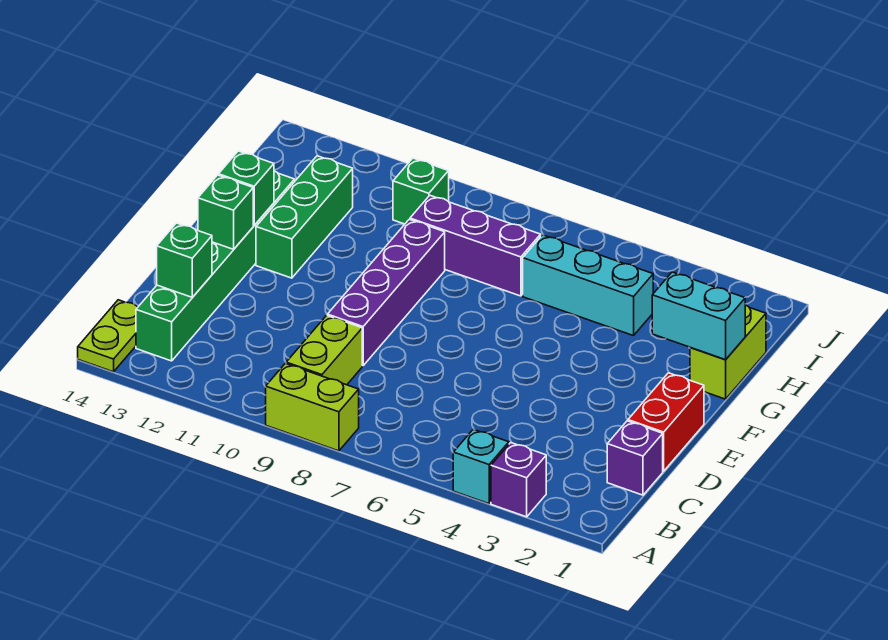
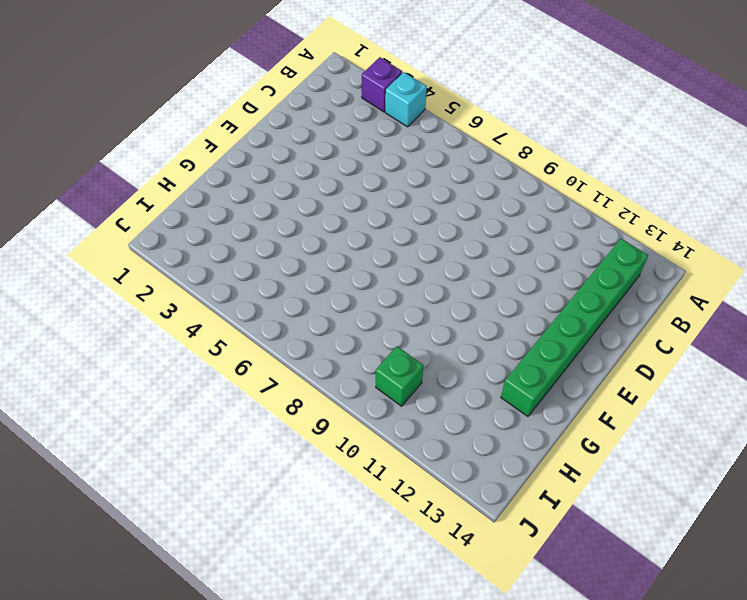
none -> lime 1x2 brick [266,363,359,451]
none -> lime 1x2 plate [78,300,138,372]
none -> lime 1x2 brick [286,315,362,385]

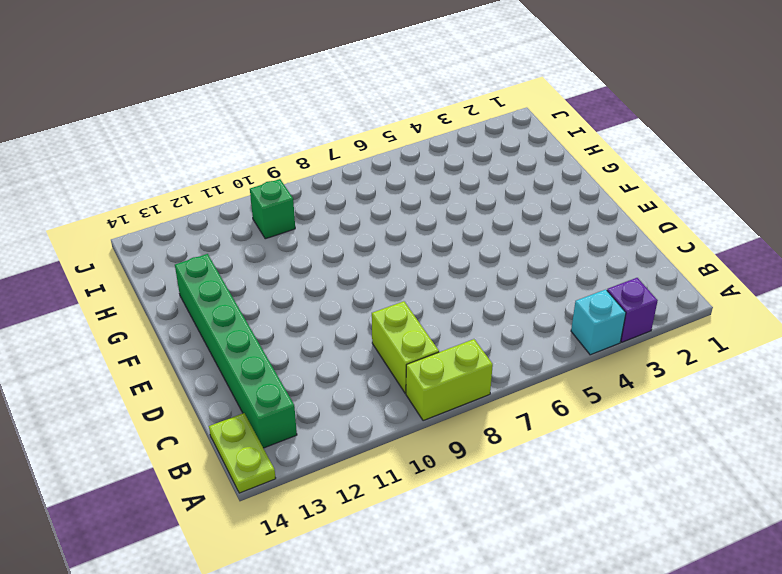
none -> purple 1x1 brick [607,421,663,495]
none -> red 1x2 brick [628,373,704,471]
none -> purple 1x4 brick [328,219,445,366]

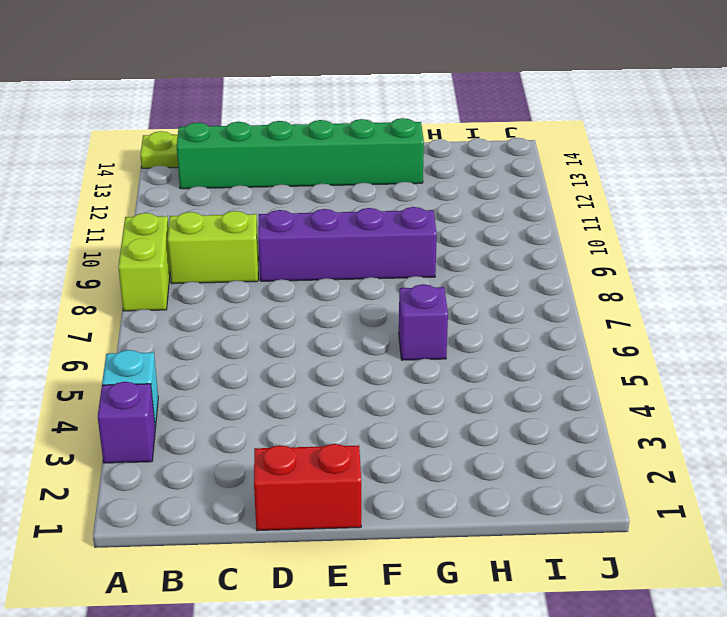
purple 1x1 brick [399,284,448,360] -> purple 1x1 brick moved to [607,421,663,495]
none -> green 1x3 brick [256,156,353,278]
none -> lime 1x2 brick [690,305,766,399]
none -> cyan 1x3 brick [523,235,653,336]

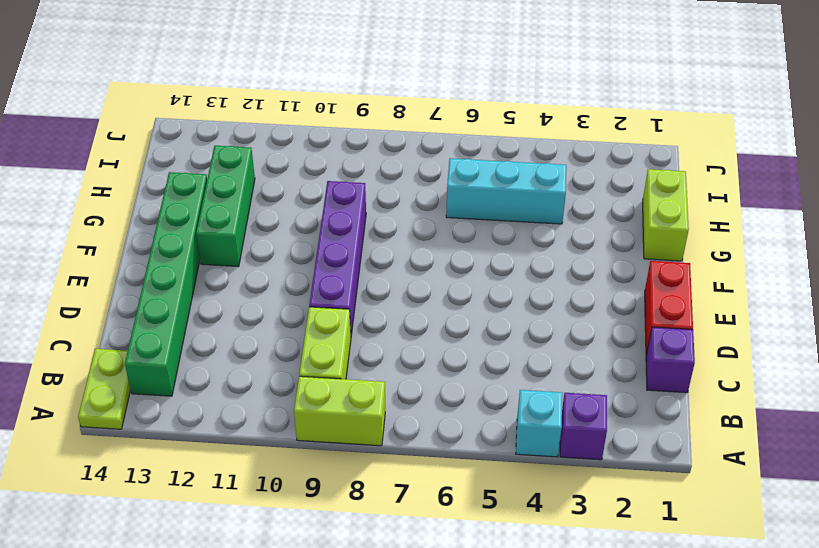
none -> purple 1x3 brick [410,196,541,296]
none -> green 1x1 brick [393,158,449,224]
none -> green 1x1 brick [157,223,212,297]

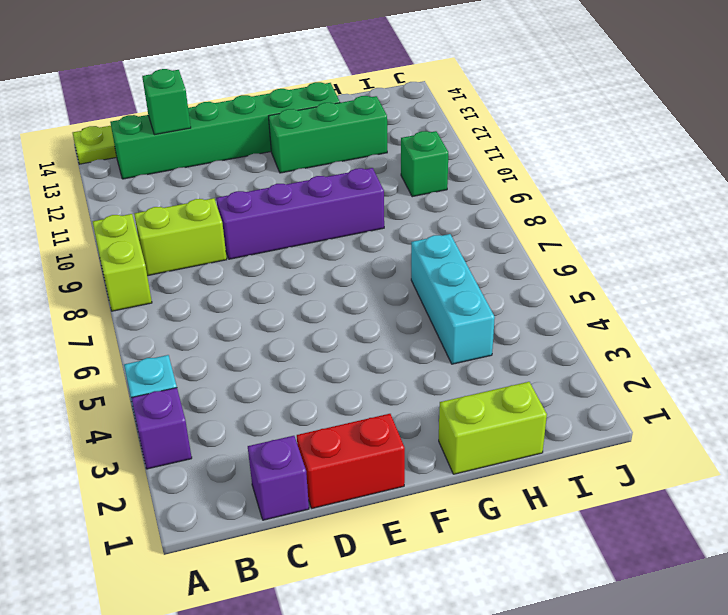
none -> purple 1x3 brick [410,196,541,296]
none -> green 1x1 brick [198,175,253,249]
none -> green 1x1 brick [219,151,274,225]

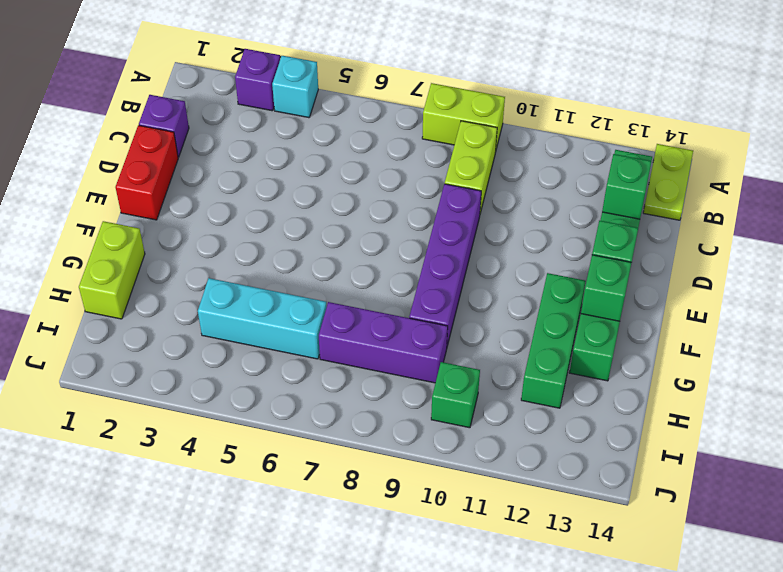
none -> cyan 1x2 brick [652,272,745,360]

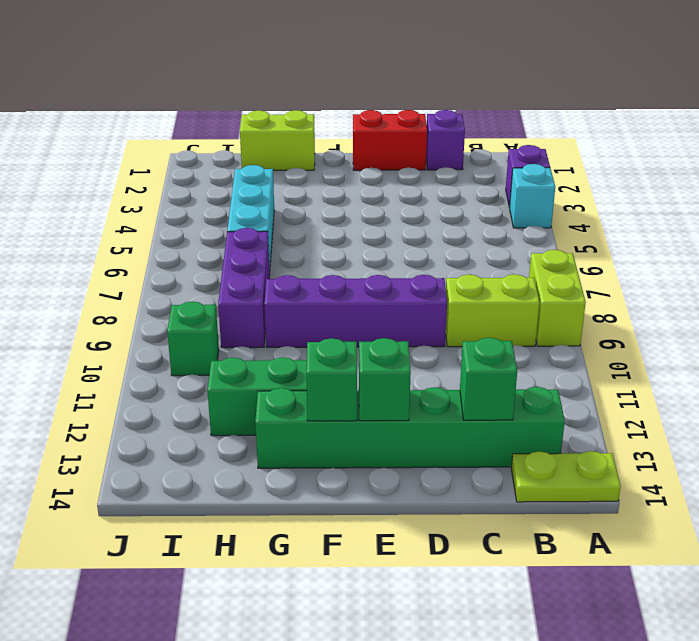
none -> cyan 1x2 brick [652,272,745,360]

